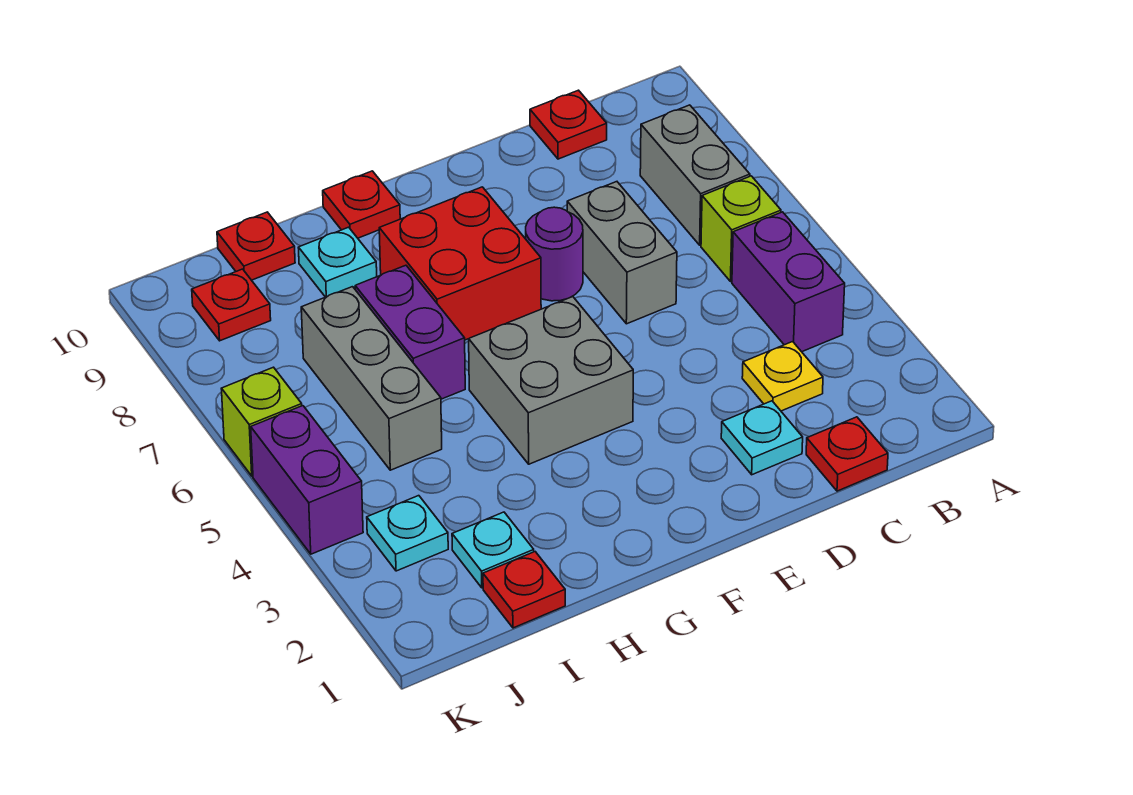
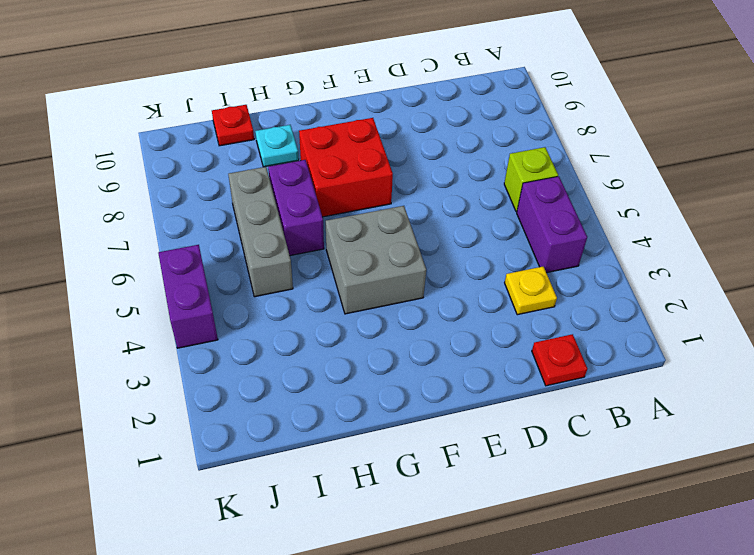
none -> grey 1x2 brick [640,105,750,245]
none -> red 1x1 plate [530,90,607,159]
none -> cyan 1x1 plate [721,401,803,475]

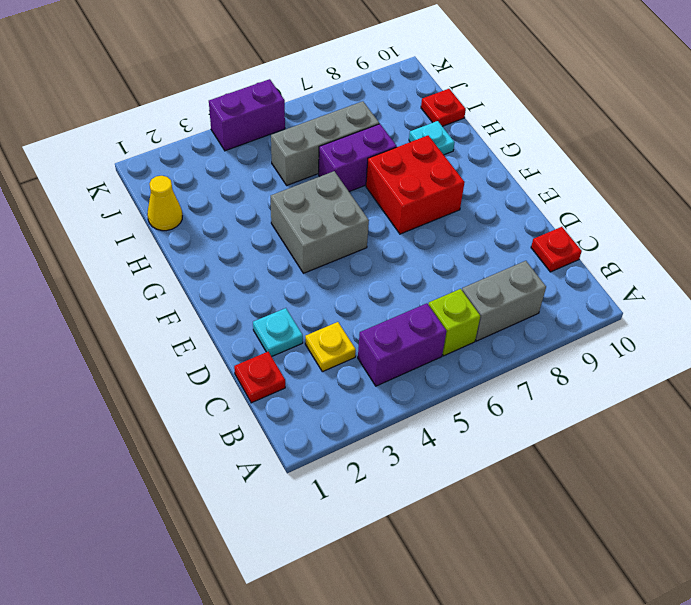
yellow 1x1 cone [147,176,182,231] -> red 1x1 plate [483,552,565,628]
none -> grey 1x2 brick [567,182,677,324]
none -> purple 1x1 round brick [526,207,583,301]
none -> red 1x1 plate [323,171,400,238]

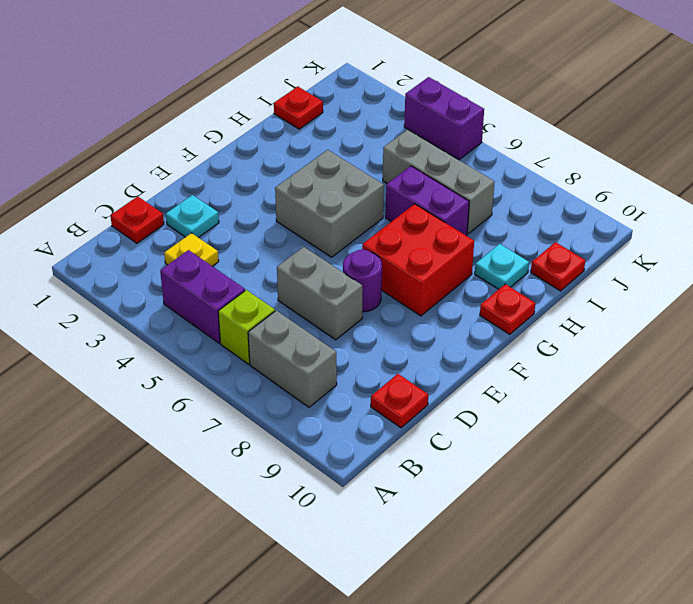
none -> cyan 1x1 plate [452,512,534,588]
none -> cyan 1x1 plate [367,496,448,571]
none -> red 1x1 plate [192,269,271,341]

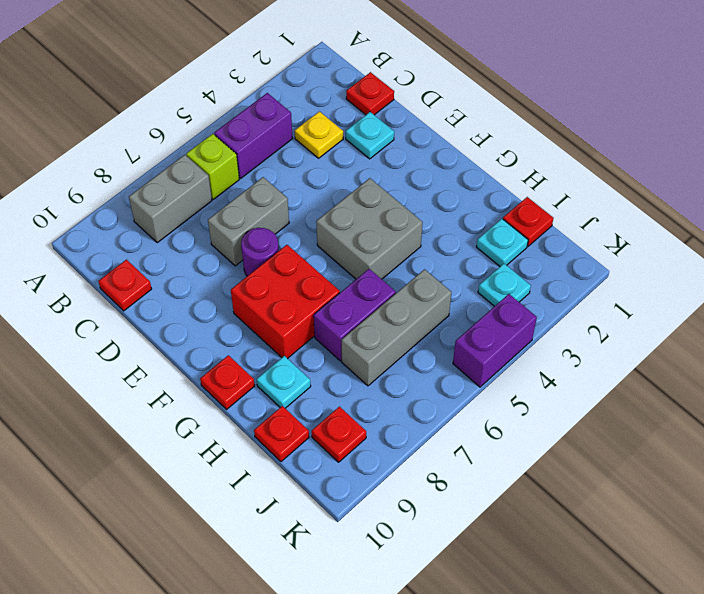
none -> lime 1x1 brick [221,367,302,476]

